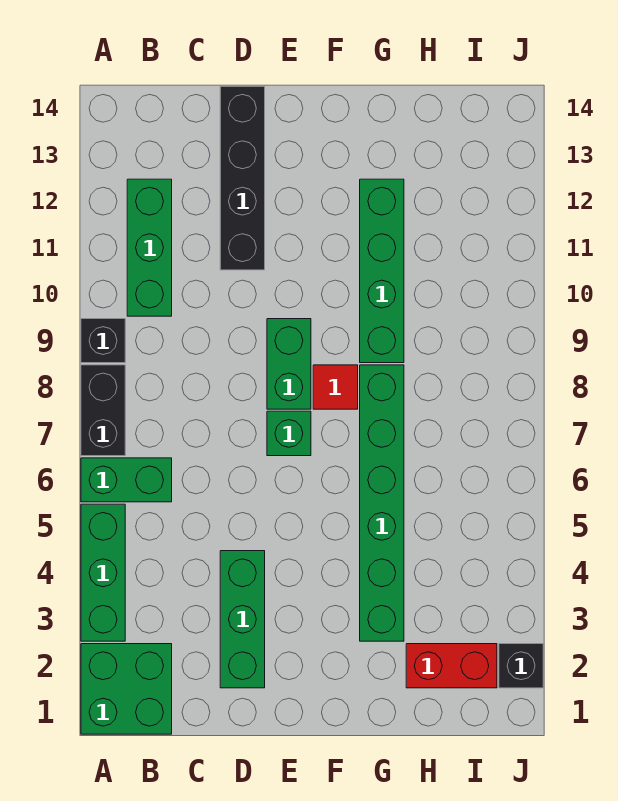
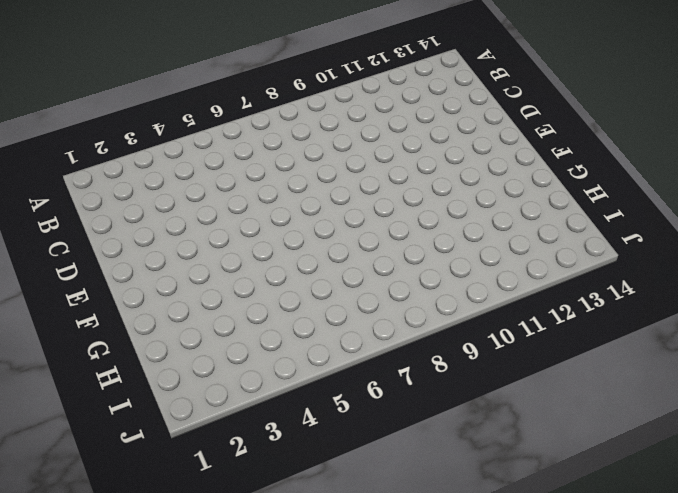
none -> green 2x2 brick [81,644,172,734]
none -> green 1x3 brick [81,504,125,641]
none -> green 1x2 brick [81,458,172,502]

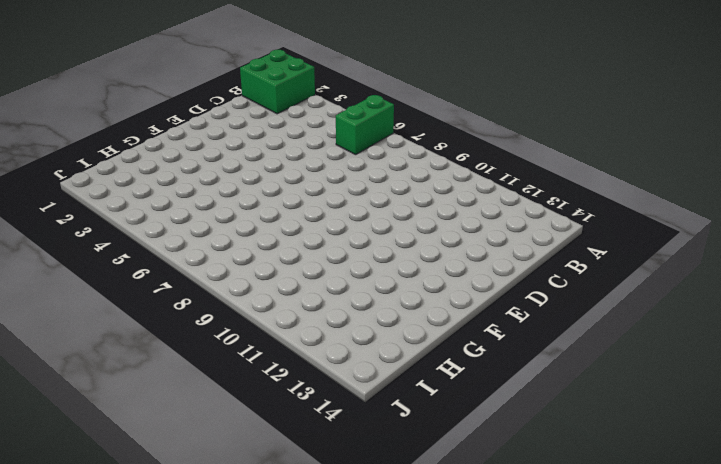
none -> green 1x3 brick [81,504,125,641]
none -> black 1x2 brick [81,365,125,456]
none -> black 1x1 brick [81,319,125,363]

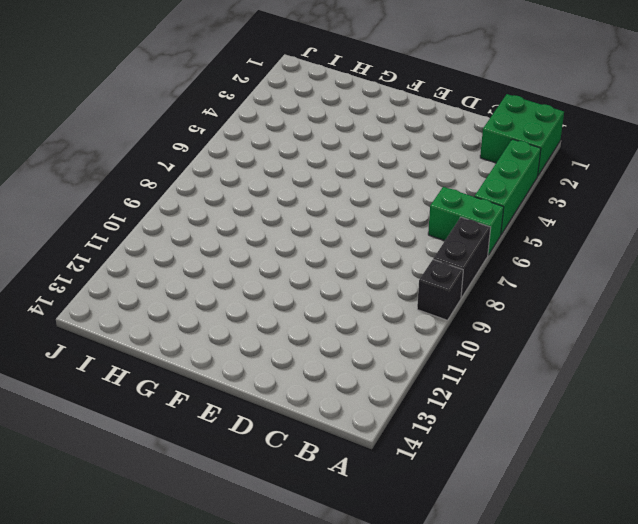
none -> green 1x3 brick [127,179,172,316]
none -> green 1x3 brick [220,551,265,688]
none -> black 1x4 brick [220,86,265,270]

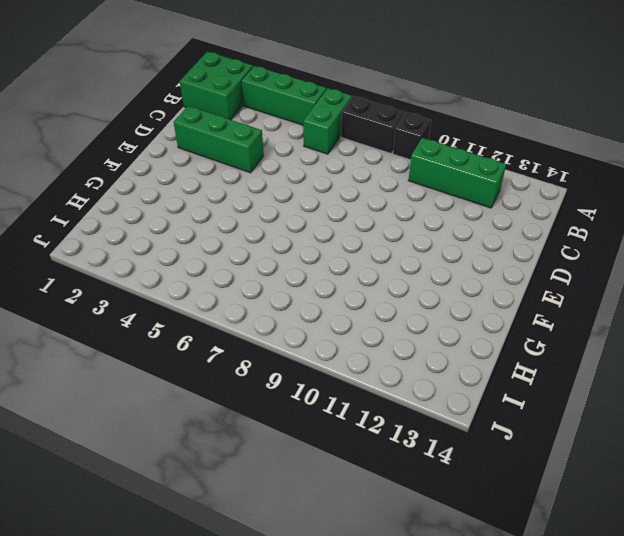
none -> black 1x4 brick [220,86,265,270]
none -> green 1x1 brick [267,411,311,456]
none -> green 1x2 brick [267,319,311,409]

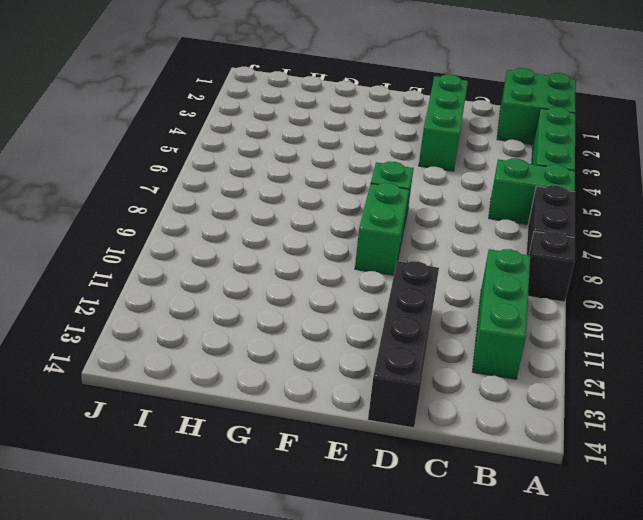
none -> red 1x1 tile [313,365,358,409]
none -> green 1x6 brick [360,365,404,641]
none -> green 1x4 brick [360,179,404,363]

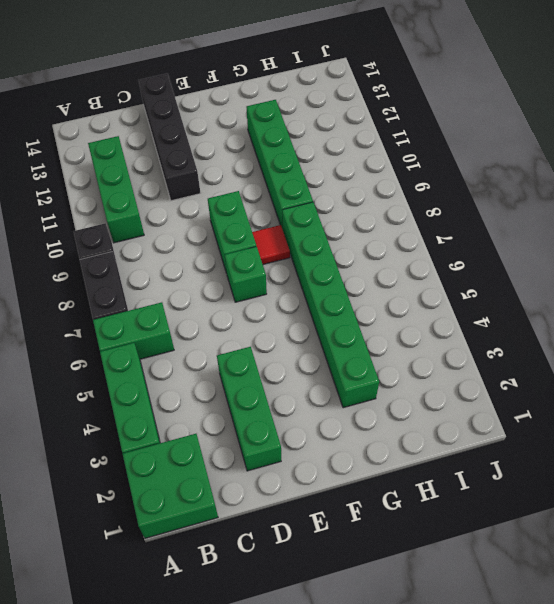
none -> red 1x2 brick [406,644,497,688]
none -> black 1x1 brick [499,644,543,688]

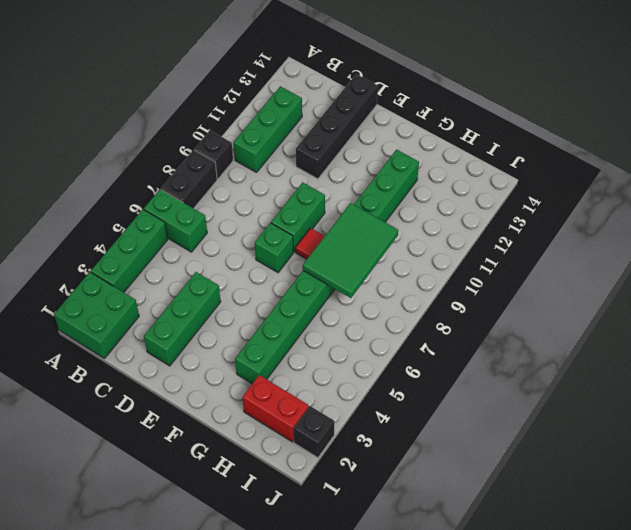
green 2x3 tile [303,203,398,298] -> none

